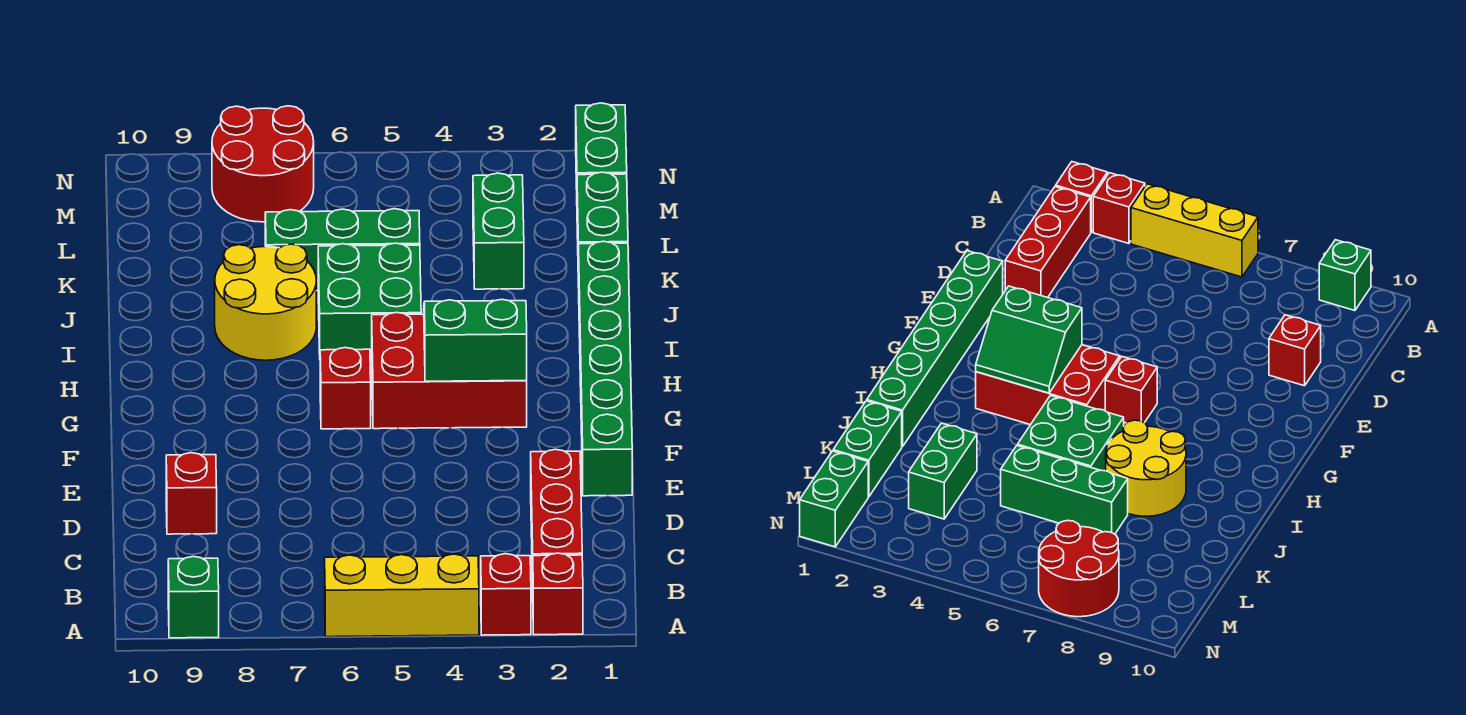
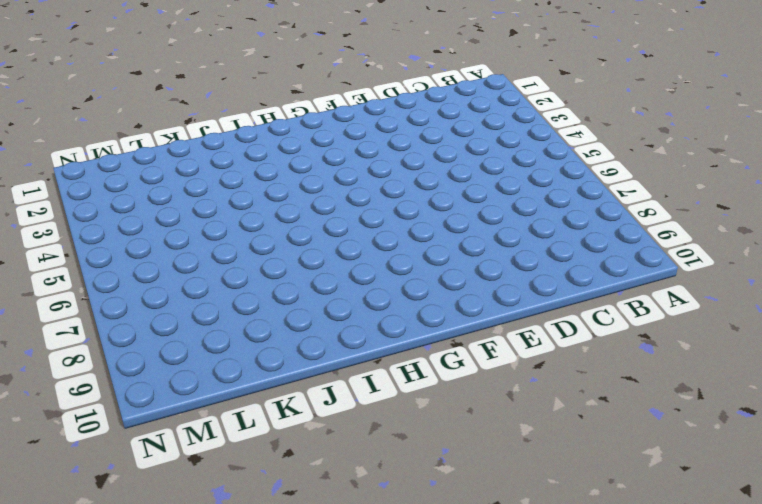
none -> red 1x1 brick [533,553,583,635]
none -> red 1x1 brick [481,554,531,635]
none -> yellow 1x3 brick [325,554,479,637]

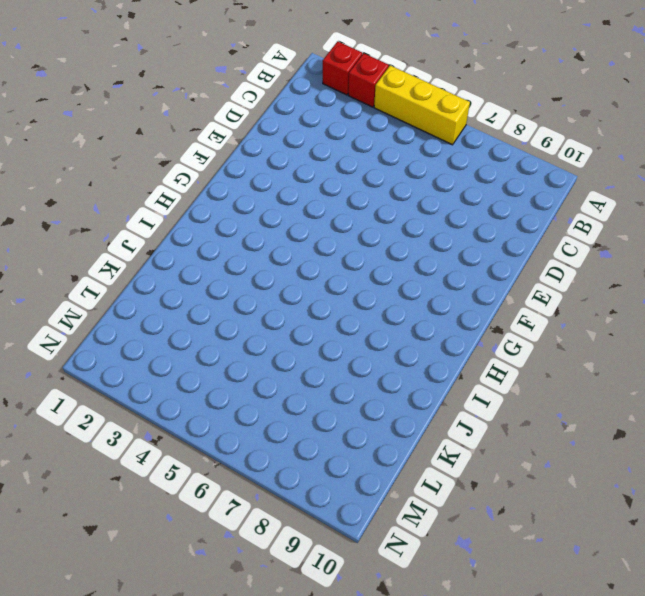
none -> green 1x1 brick [168,556,219,638]
none -> red 1x3 brick [531,449,582,586]
none -> red 1x1 brick [166,453,217,534]

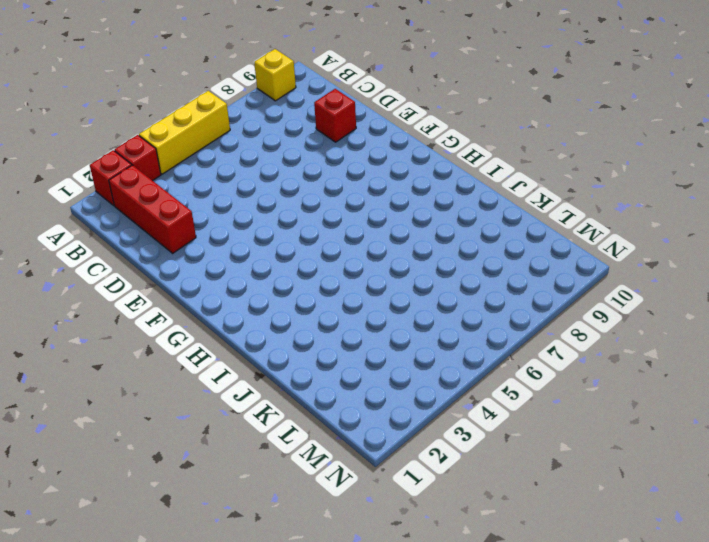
yellow 1x1 brick [254,49,296,101] -> green 1x1 brick [168,556,219,638]
none -> green 1x6 brick [579,241,632,496]
none -> red 2x3 brick [372,312,527,429]
none -> red 1x1 brick [320,348,371,429]

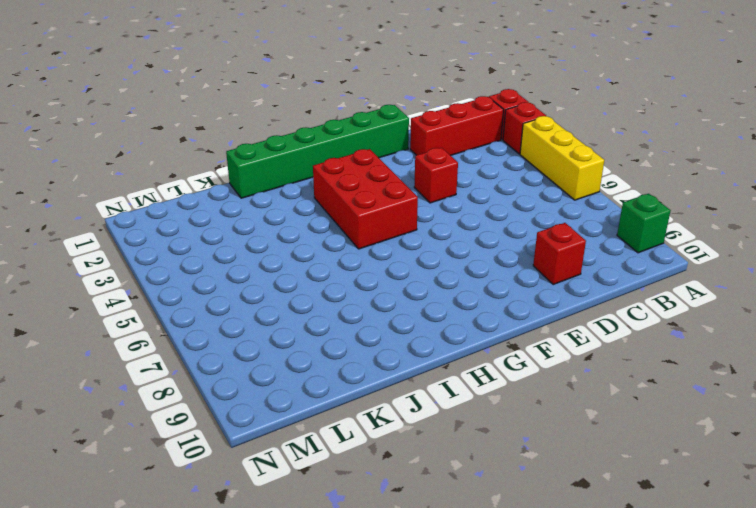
red 1x1 brick [414,148,458,203] -> red 1x1 brick moved to [320,348,371,429]
none -> green 2x2 brick [318,243,421,359]
none -> yellow 2x2 round brick [215,244,316,360]
none -> green 1x2 brick [577,172,628,287]

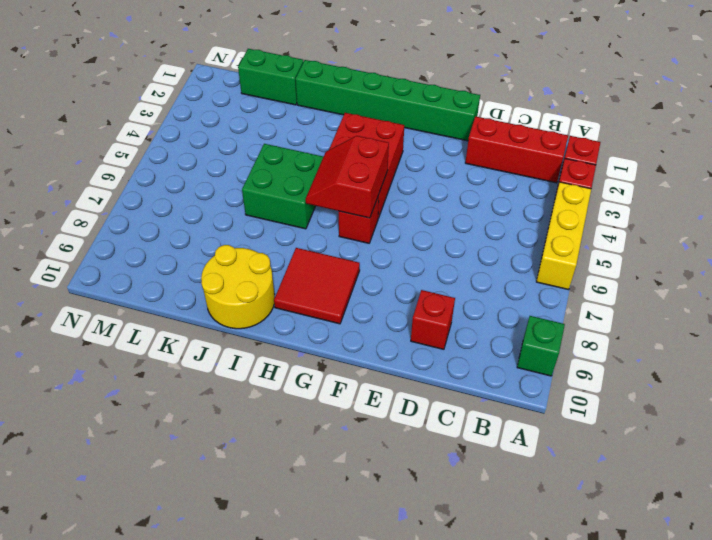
red 2x2 slope [306,136,389,218] -> none
red 2x2 tile [274,248,360,324] -> none
yellow 2x2 round brick [201,245,275,329] -> yellow 2x2 round brick moved to [215,244,316,360]
none -> green 1x2 brick [473,173,524,289]
none -> green 1x3 brick [265,209,420,291]
none -> green 1x2 brick [576,103,627,189]

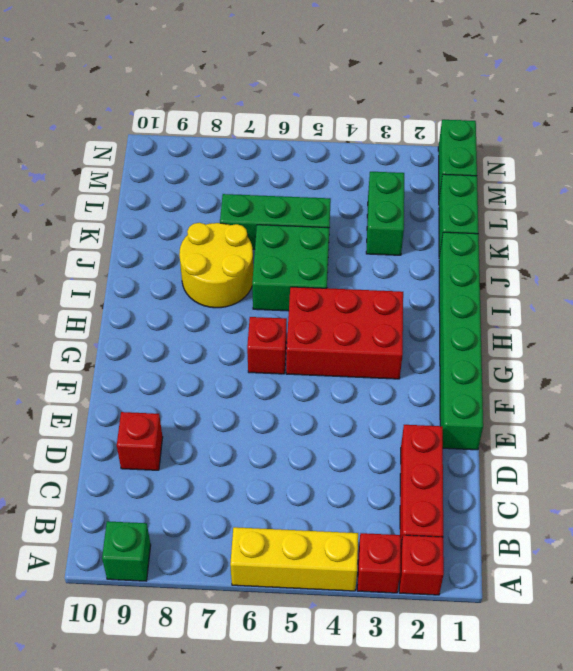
none -> red 2x2 round brick [212,106,314,222]
none -> green 2x2 slope [424,299,527,381]

